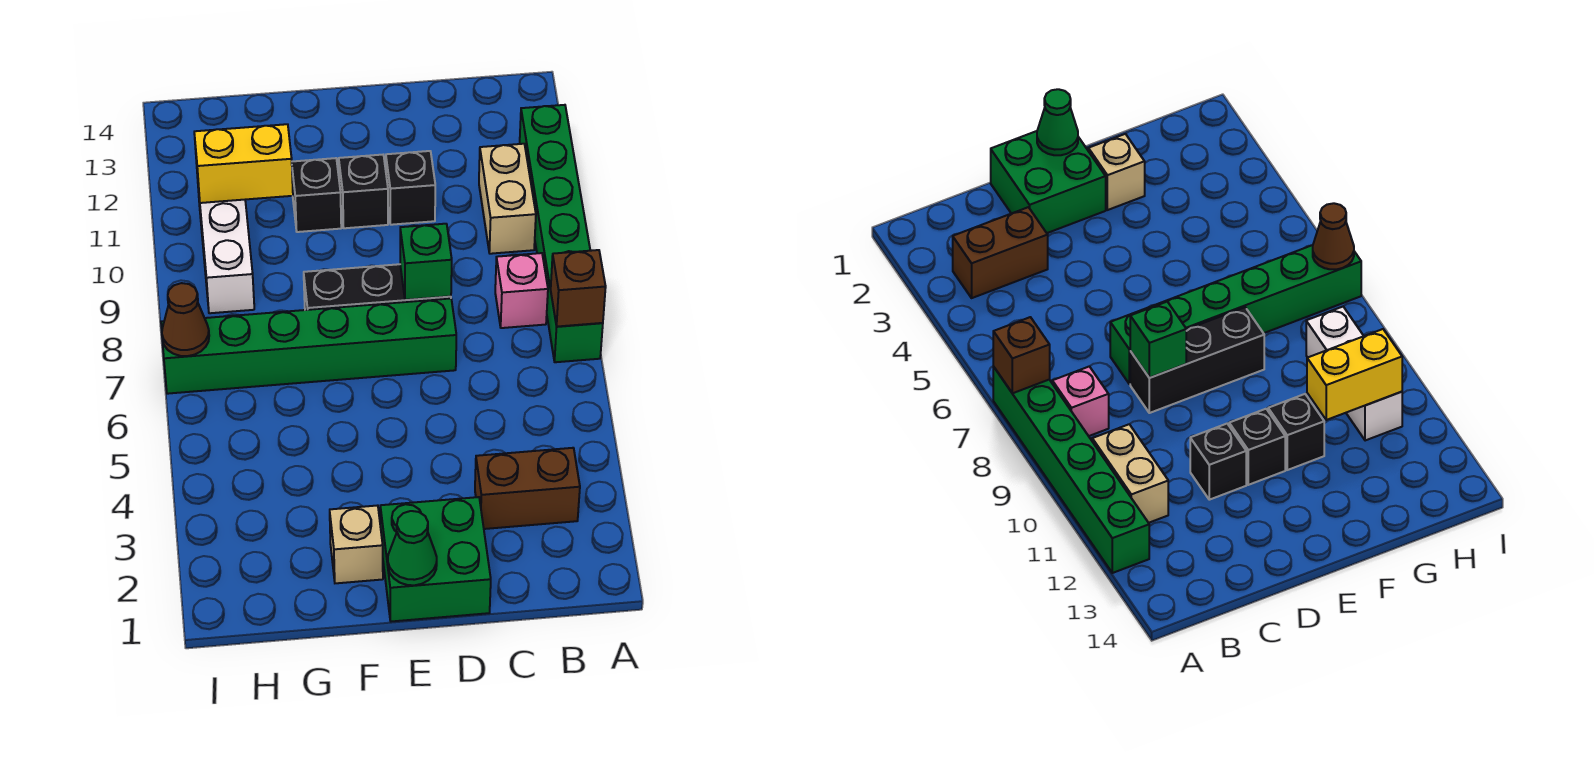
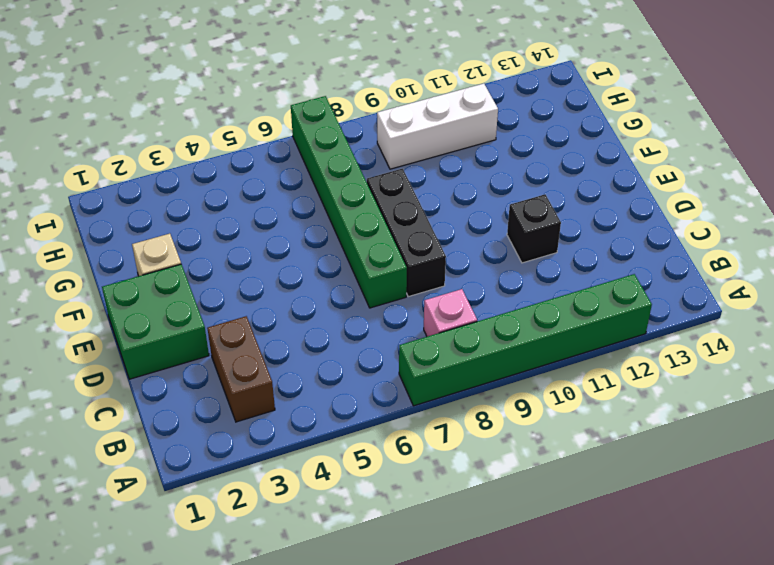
none -> tan 1x2 brick [479,144,536,254]
none -> black 1x1 brick [339,155,388,228]
none -> black 1x1 brick [292,158,341,232]

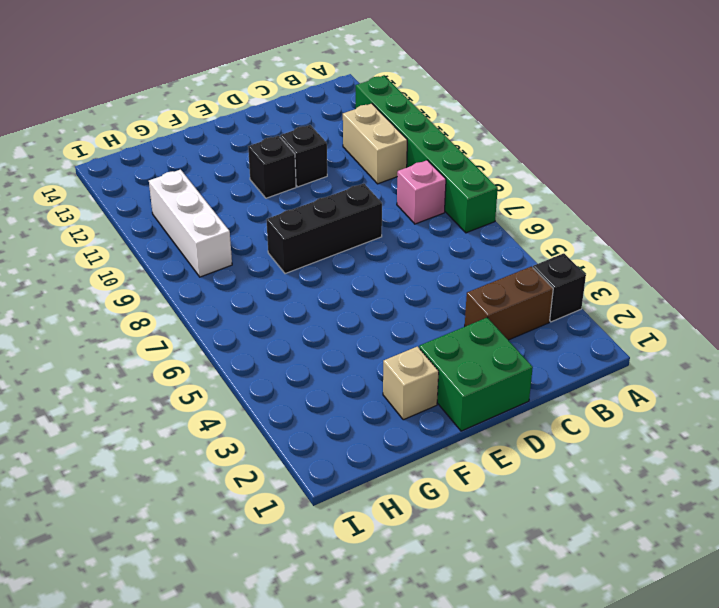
black 1x1 brick [533,253,586,322] -> black 1x1 brick moved to [292,158,341,232]
none -> green 1x6 brick [161,298,456,394]
none -> brown 1x1 brick [551,250,606,327]
none -> green 1x1 brick [400,224,452,300]

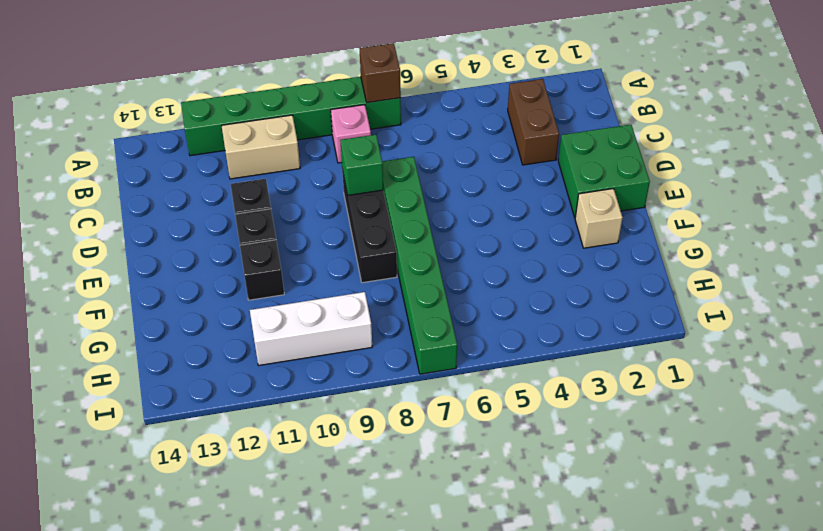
none -> green 1x1 cone [388,511,437,585]
none -> yellow 1x2 brick [194,124,293,203]
none -> brown 1x1 cone [162,283,209,356]

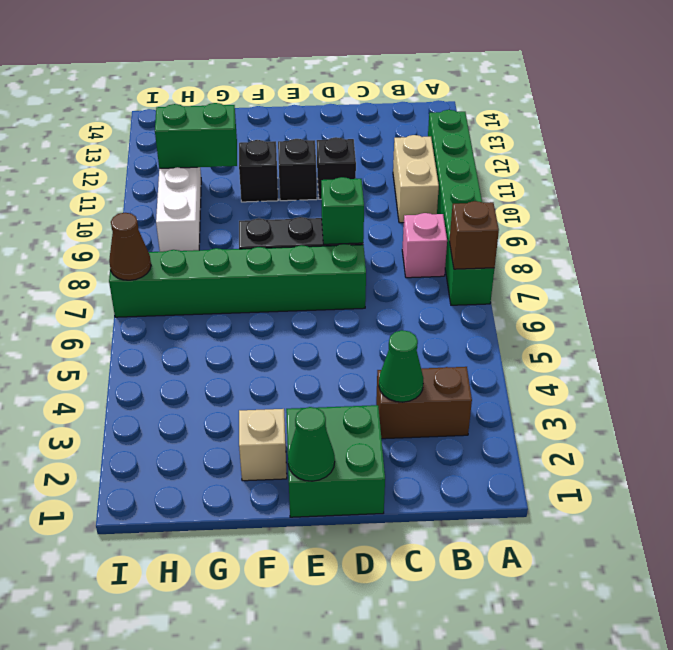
green 1x1 cone [379,330,423,402] -> none
green 1x2 brick [155,103,237,168] -> yellow 1x2 brick [194,124,293,203]

